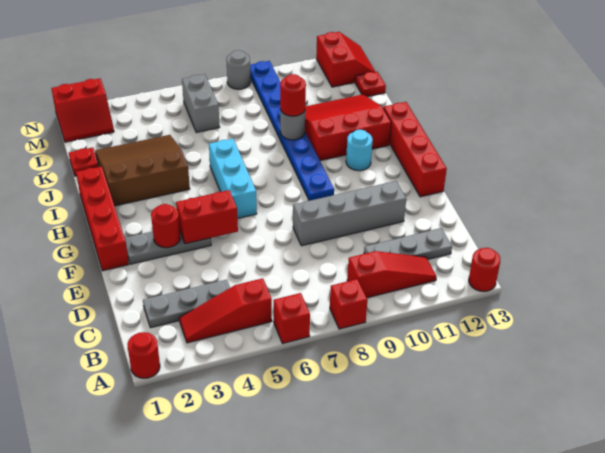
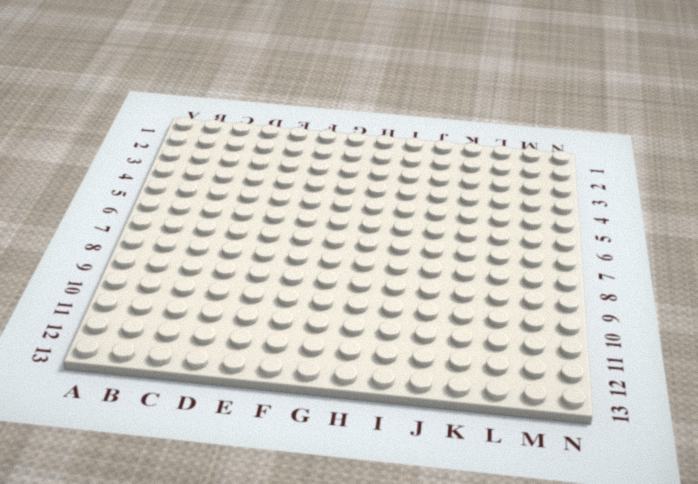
none -> red 1x1 round brick [127,332,160,378]
none -> red 1x1 brick [273,293,310,344]
none -> red 1x1 brick [330,279,367,329]

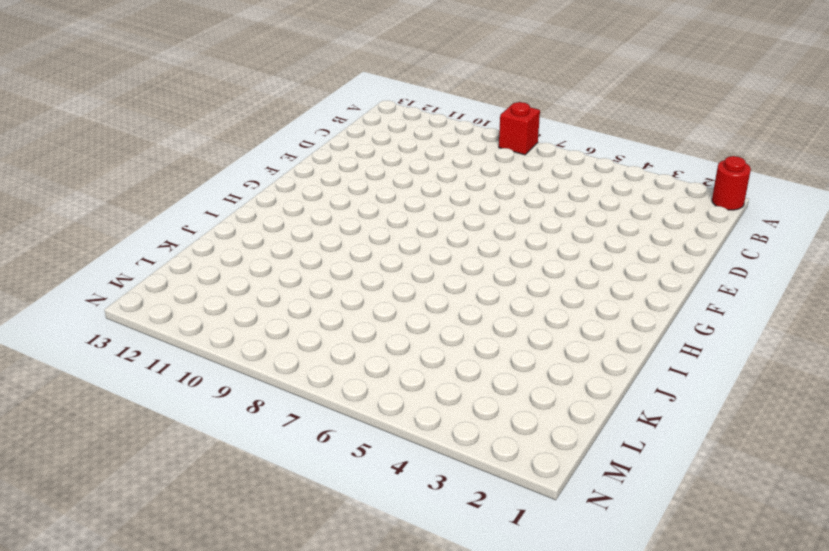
none -> red 1x1 brick [273,293,310,344]
none -> red 1x1 round brick [469,248,500,292]
none -> red 1x3 slope [179,278,272,343]

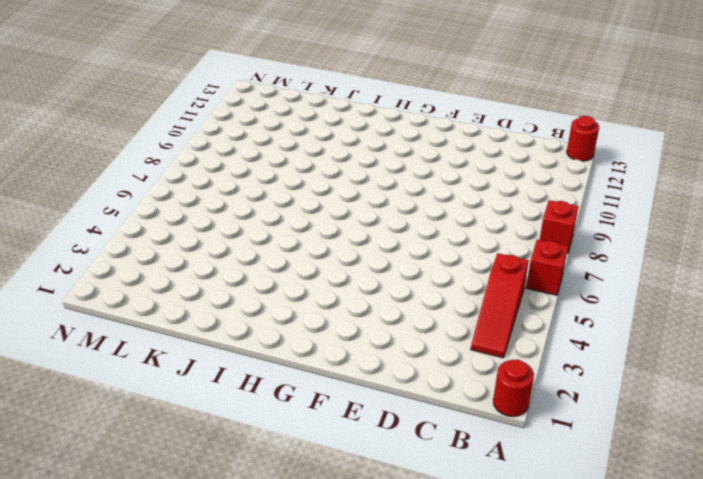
none -> red 1x3 slope [347,251,437,298]
none -> grey 1x3 plate [143,280,230,328]
none -> grey 1x3 plate [364,228,452,260]

